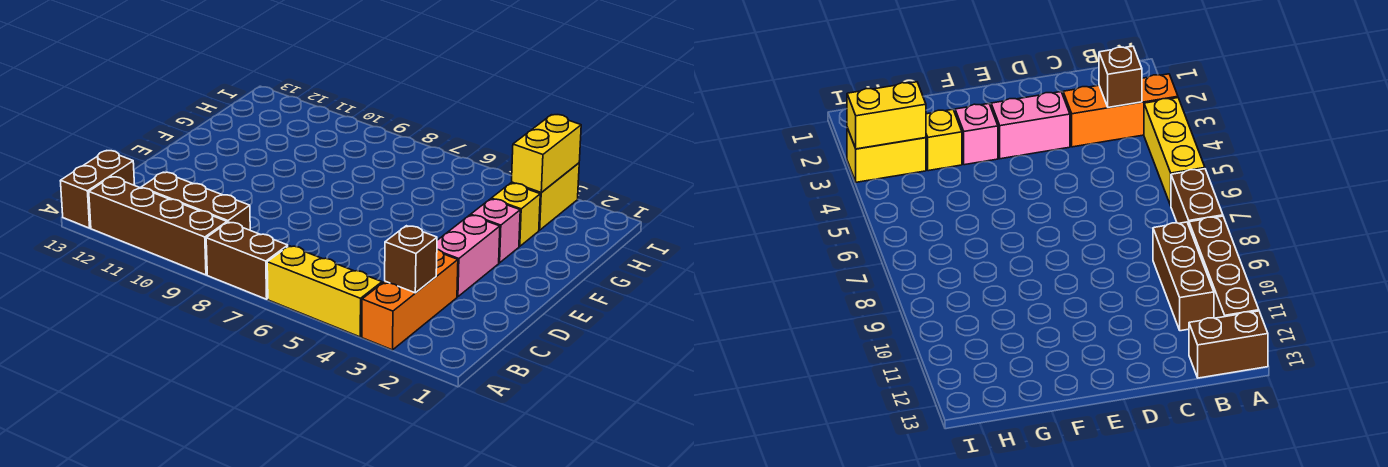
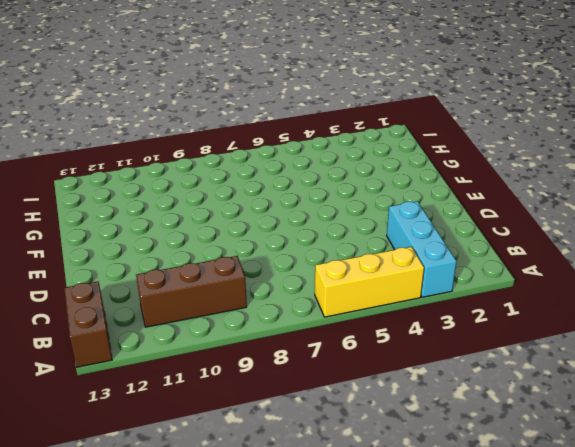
cyan 1x3 brick [387,201,457,297] -> orange 1x3 brick [362,250,458,350]
none -> brown 1x2 brick [206,222,288,299]
none -> brown 1x4 brick [89,177,227,275]
none -> pink 1x2 brick [437,215,500,297]

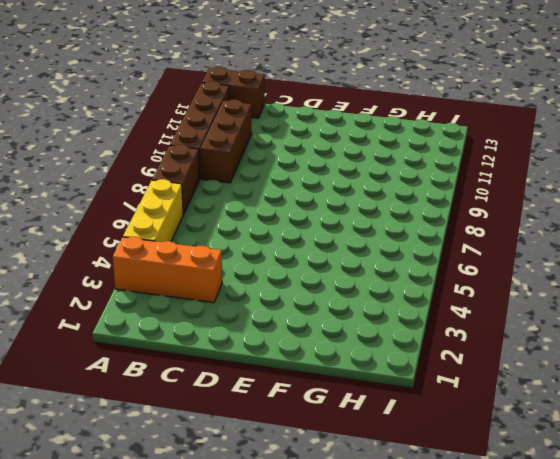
none -> pink 1x2 brick [437,215,500,297]
none -> pink 1x1 brick [471,199,520,263]
none -> yellow 1x1 brick [491,183,540,246]

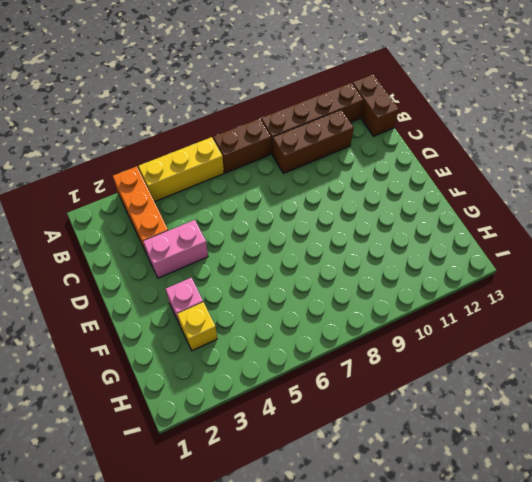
pink 1x2 brick [143,220,208,278] -> pink 1x2 brick turned to [437,215,500,297]
none -> yellow 1x2 brick [511,163,579,230]
none -> brown 1x1 brick [385,226,437,293]
none -> yellow 1x2 brick [512,115,581,193]

